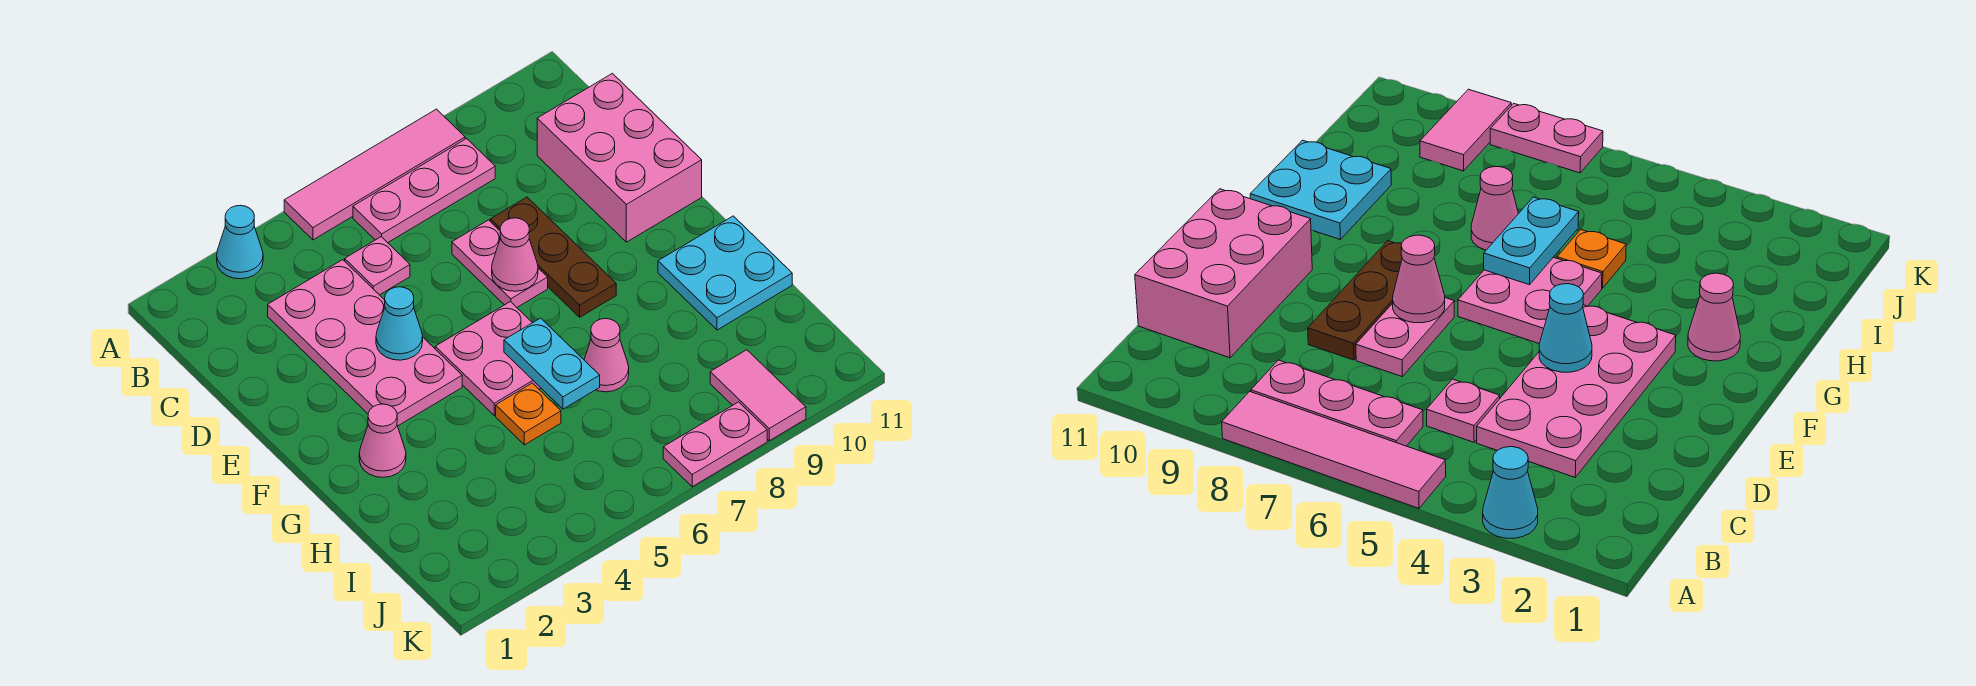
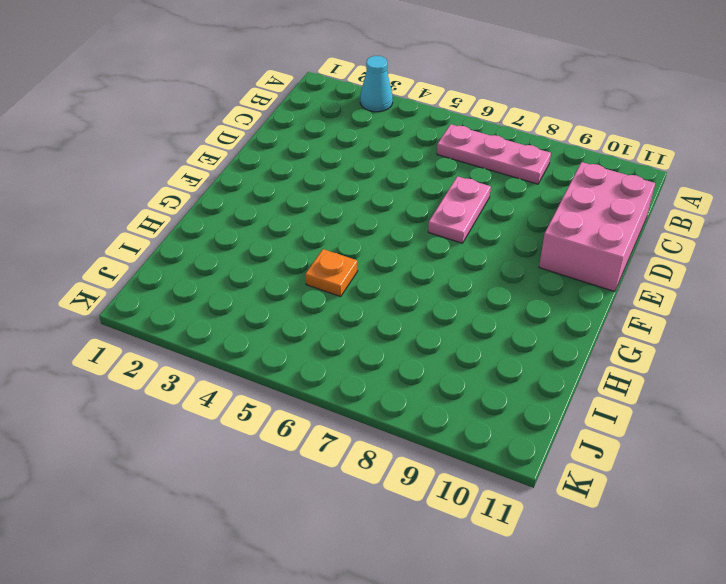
none -> pink 1x4 tile [284,109,465,240]
none -> pink 2x4 plate [268,260,462,426]
none -> pink 1x1 plate [345,237,410,295]

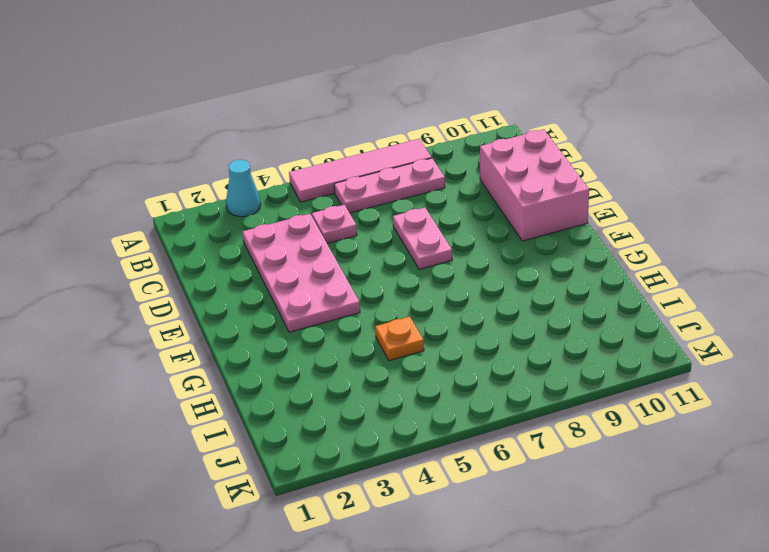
none -> brown 1x3 plate [490,197,616,317]
none -> pink 2x2 plate [435,302,540,415]
none -> pink 1x1 cone [359,404,406,477]

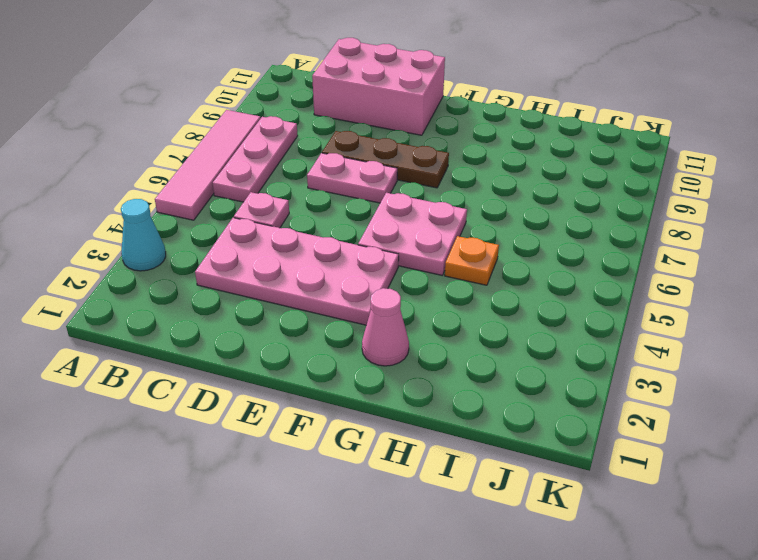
none -> cyan 2x2 plate [658,216,792,330]
none -> pink 1x1 cone [584,319,629,392]
none -> pink 1x2 tile [710,350,806,441]

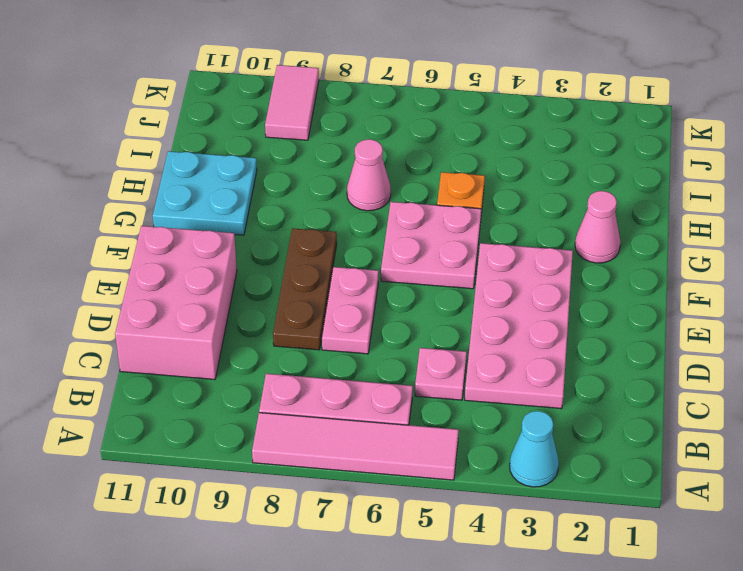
none -> pink 1x2 plate [663,402,767,487]
none -> cyan 1x1 cone [376,287,423,360]
none -> pink 1x1 cone [492,218,538,291]

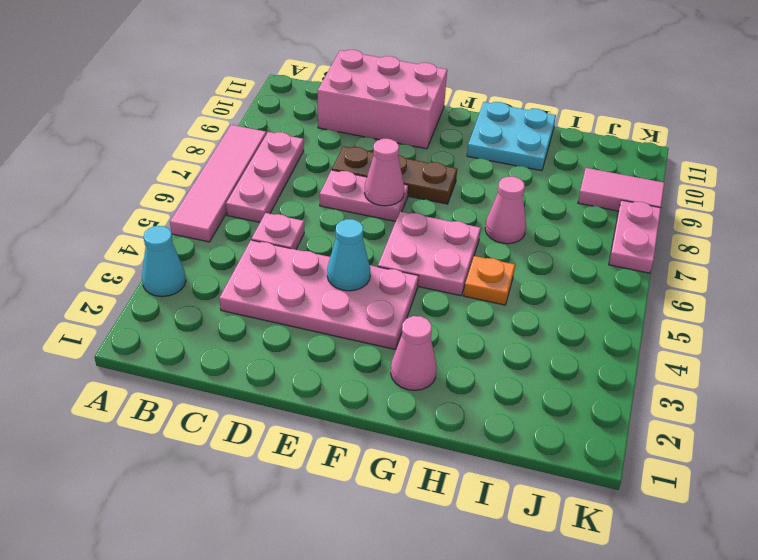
none -> cyan 1x2 plate [504,318,600,409]

